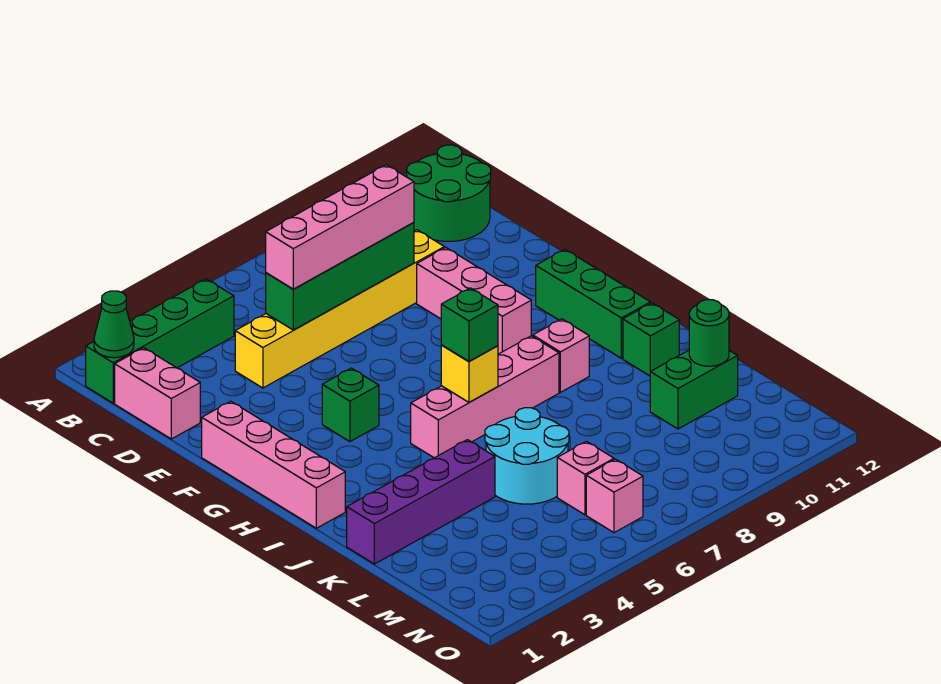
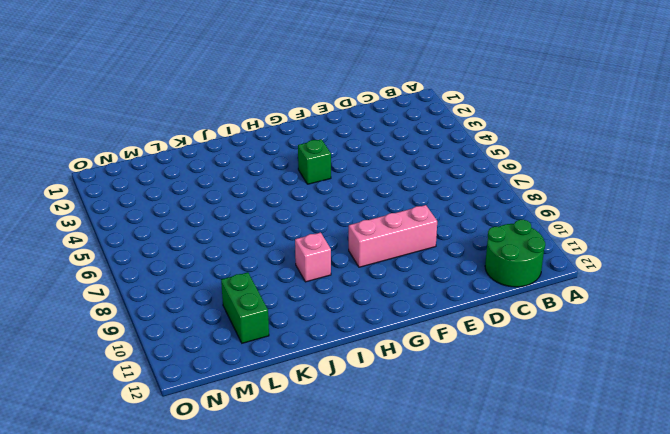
none -> green 1x4 brick [86,279,234,403]
none -> pink 1x2 brick [115,348,200,439]
none -> yellow 1x6 brick [235,230,444,388]

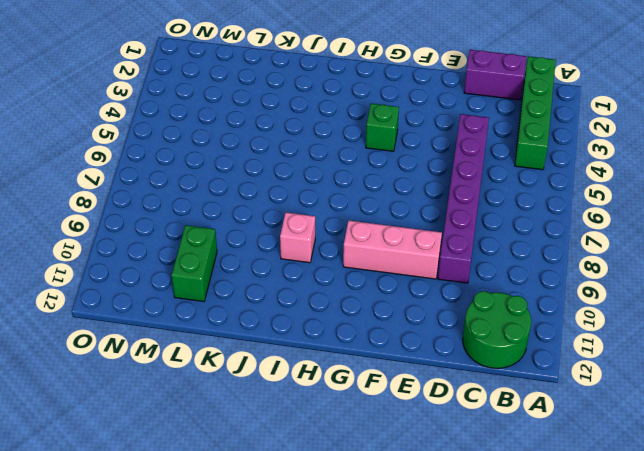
purple 1x2 brick [464,50,526,100] -> pink 1x2 brick [115,348,200,439]
purple 1x6 brick [438,114,489,283] -> yellow 1x6 brick [235,230,444,388]
none -> pink 1x4 brick [202,401,345,528]
none -> green 1x3 brick [536,249,650,358]
none -> pink 1x4 brick [411,336,559,458]

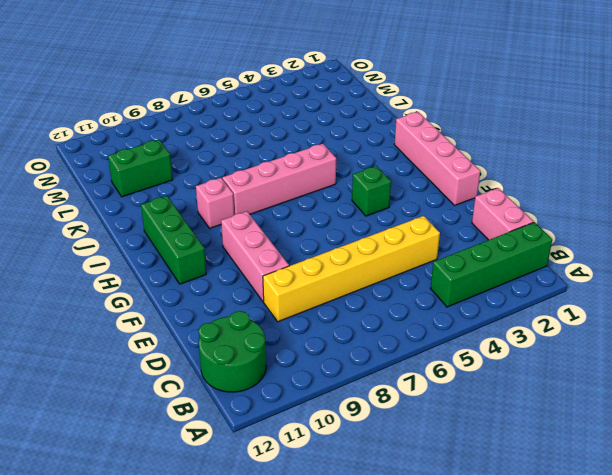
none -> green 1x1 brick [623,303,679,376]
none -> purple 1x4 brick [347,440,495,564]
none -> cyan 2x2 round brick [485,408,569,504]

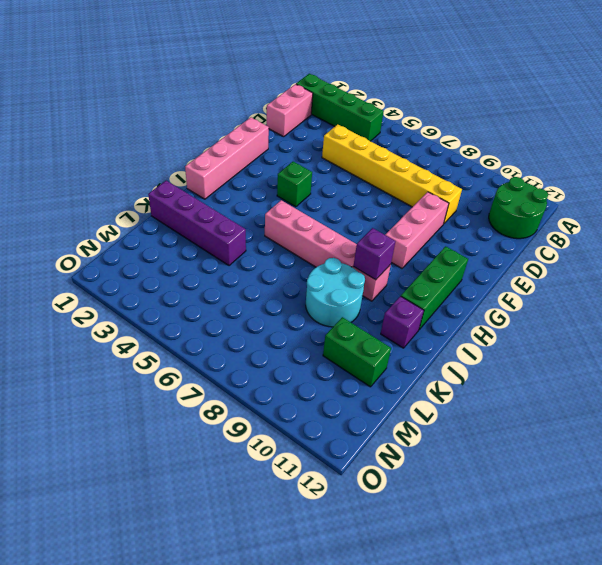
purple 1x1 brick [353,228,395,280] -> none
cyan 2x2 round brick [306,258,365,327] -> cyan 2x2 round brick moved to [485,408,569,504]
purple 1x1 brick [381,296,424,348] -> green 1x1 brick [623,303,679,376]
none -> pink 1x1 brick [557,441,614,515]
none -> pink 1x1 brick [586,459,643,533]
none -> green 1x1 cone [94,291,134,358]

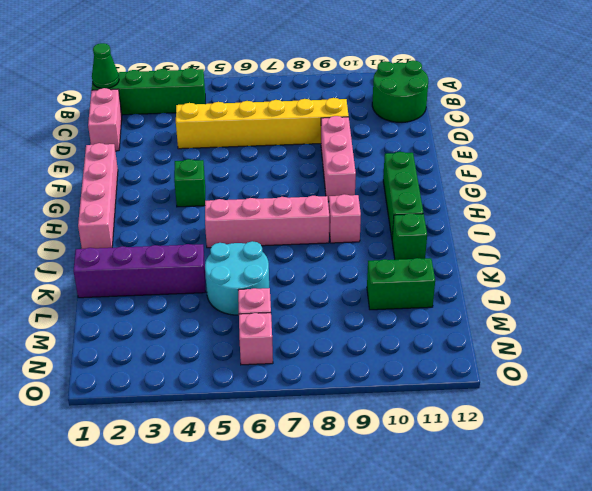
none -> green 1x4 brick [266,223,414,330]
none -> yellow 1x1 brick [441,345,498,402]
none -> green 1x1 round brick [689,300,729,366]

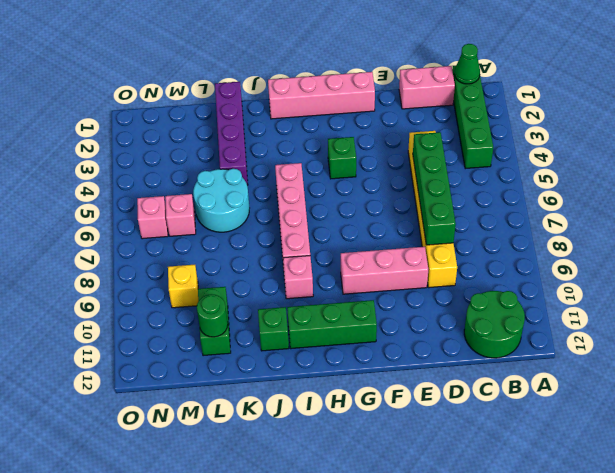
yellow 1x1 brick [168,265,198,308] -> yellow 1x1 brick moved to [441,345,498,402]
none -> pink 1x4 brick [266,165,414,289]
none -> green 1x1 brick [441,288,498,361]

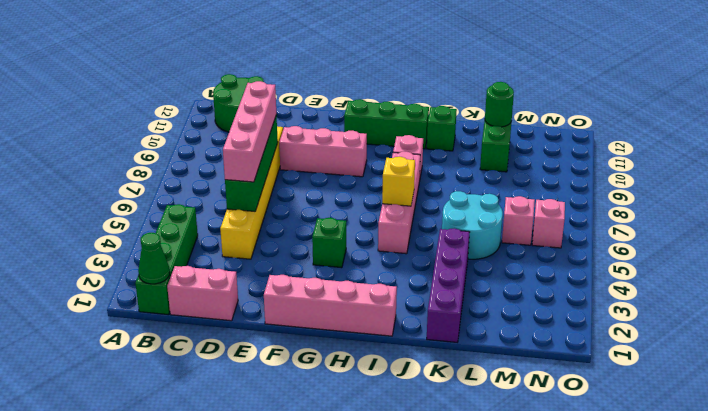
none -> green 1x1 brick [441,288,498,361]

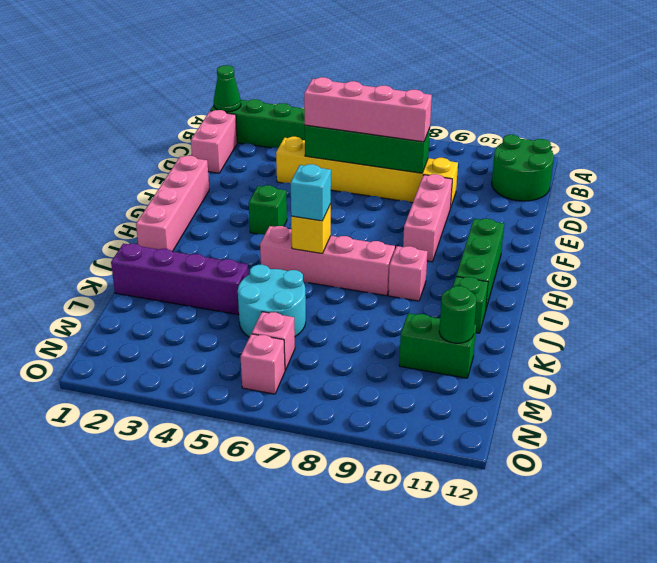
cyan 1x1 brick [291,164,331,221] -> green 1x1 brick [441,288,498,361]

